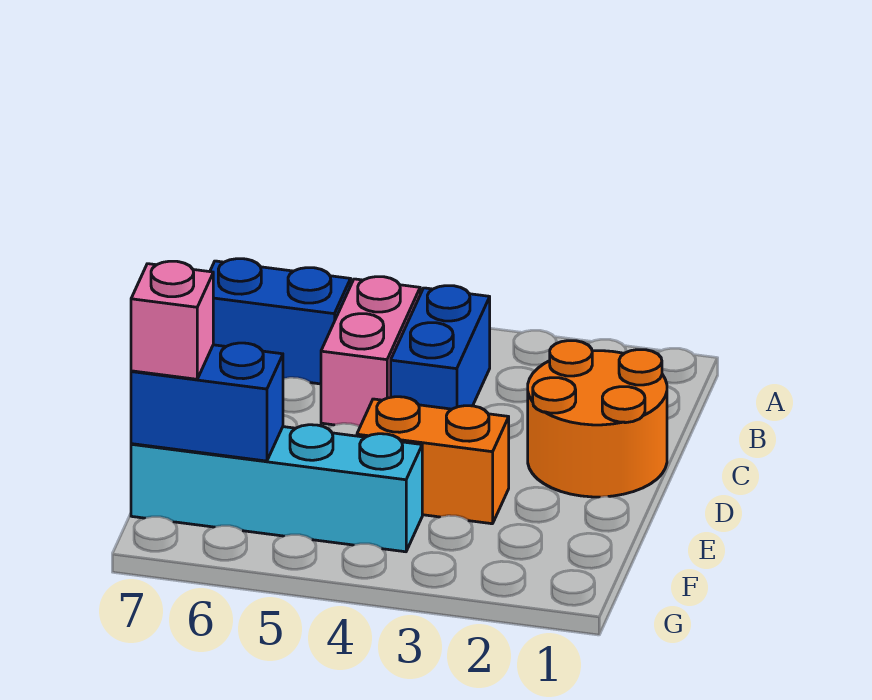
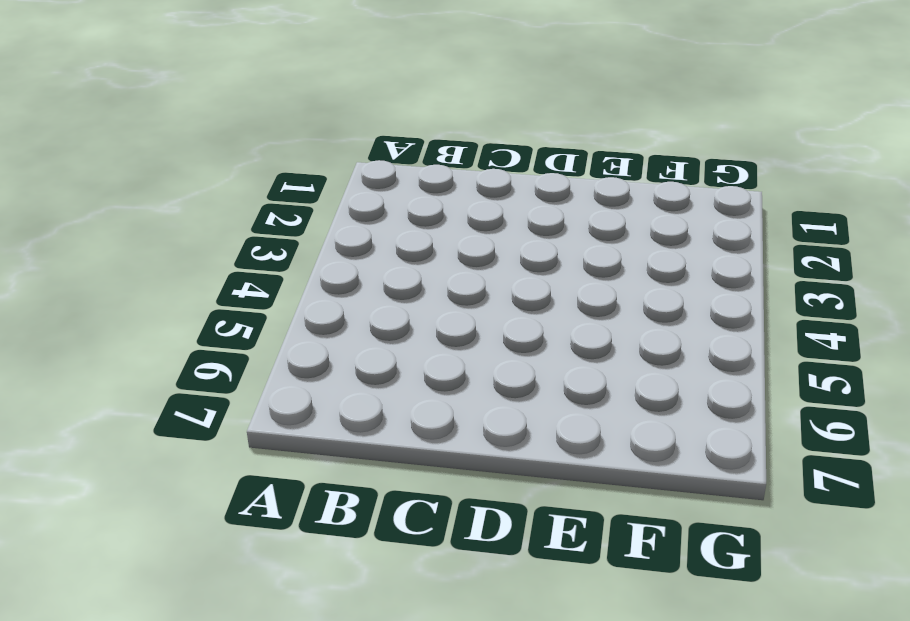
none -> blue 1x2 brick [391,286,490,409]
none -> pink 1x2 brick [321,277,420,426]

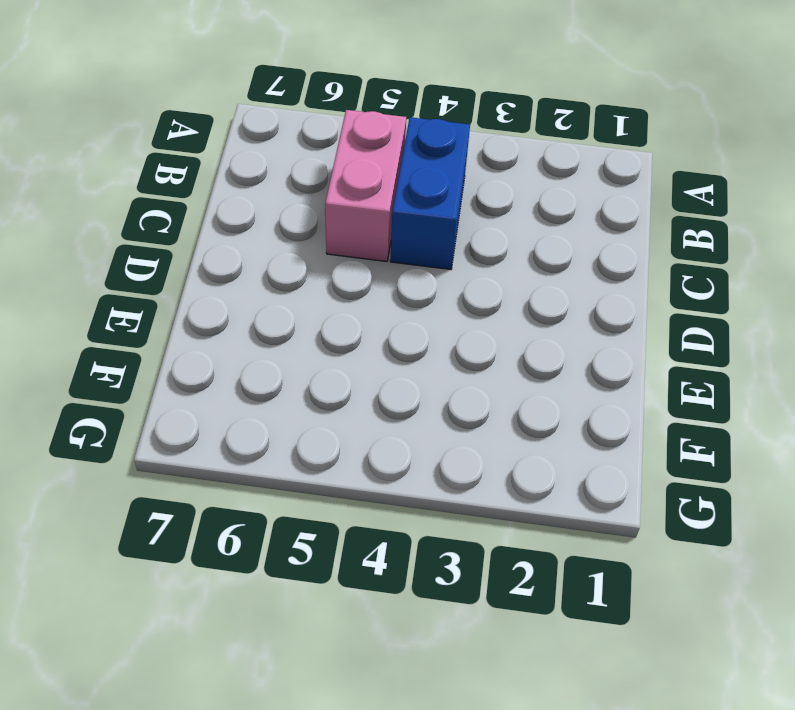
none -> blue 1x2 brick [210,259,351,384]
none -> orange 2x2 round brick [528,341,667,497]

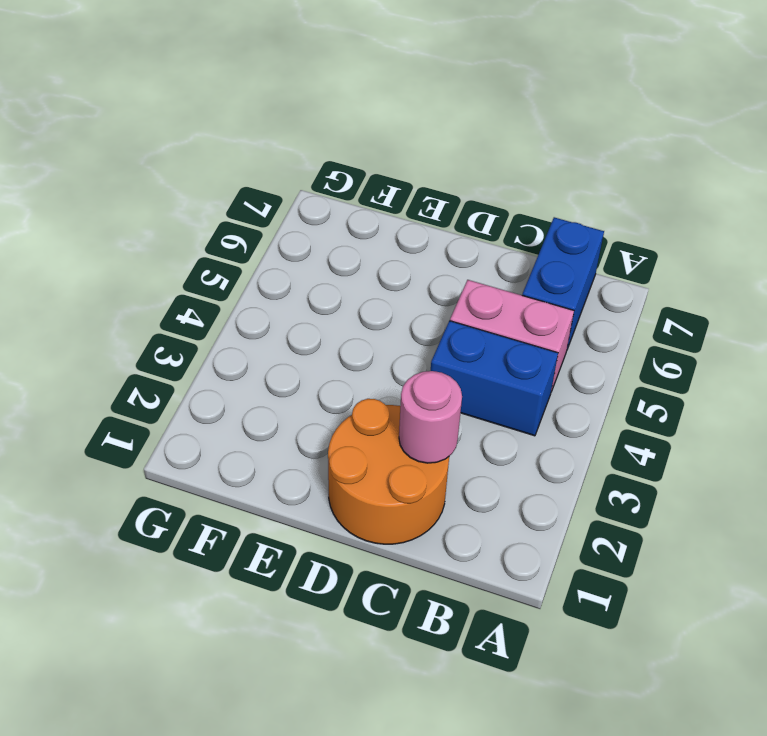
pink 1x1 round brick [399,371,462,463] -> none
none -> orange 1x2 brick [357,397,509,524]
none -> cyan 1x4 brick [131,425,422,552]

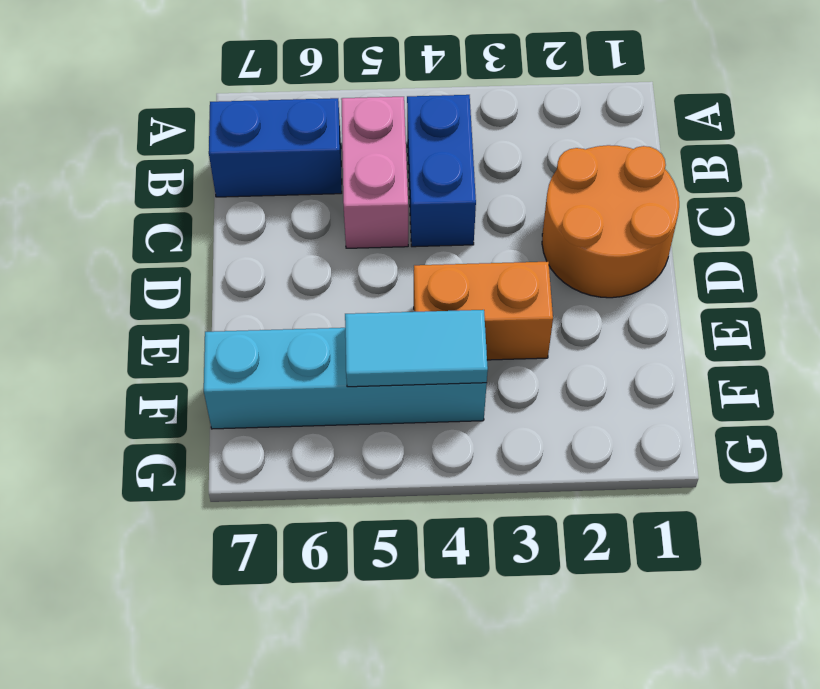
cyan 1x2 tile [345,310,488,387] -> none
none -> blue 1x2 brick [131,343,283,461]
none -> pink 1x1 brick [131,261,213,379]

